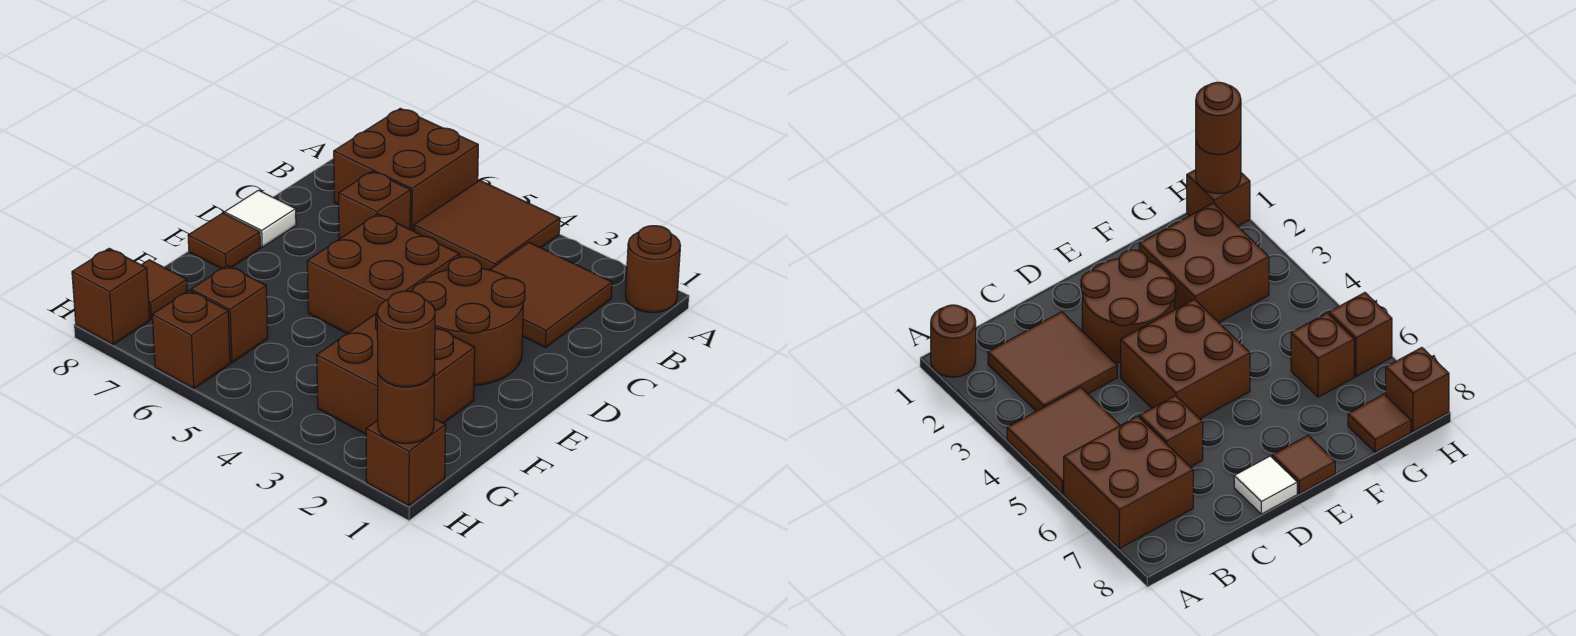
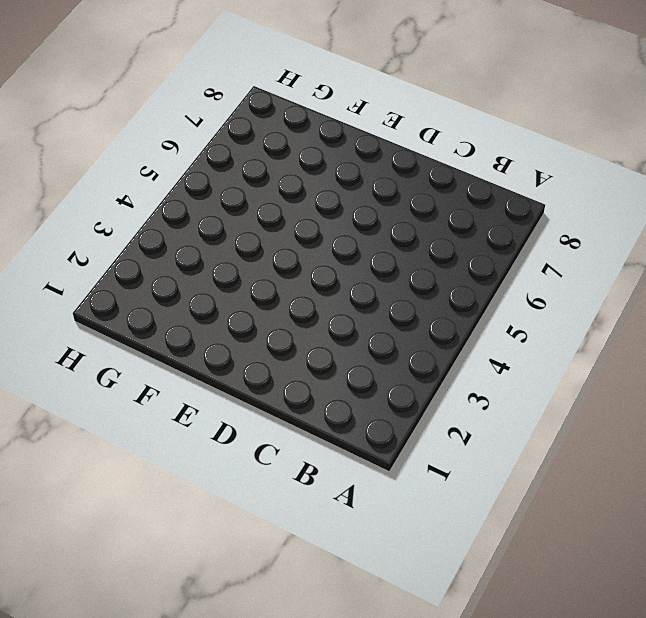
none -> brown 1x1 round brick [625,226,680,312]
none -> brown 2x2 tile [414,180,560,270]
none -> brown 2x2 brick [334,108,478,231]

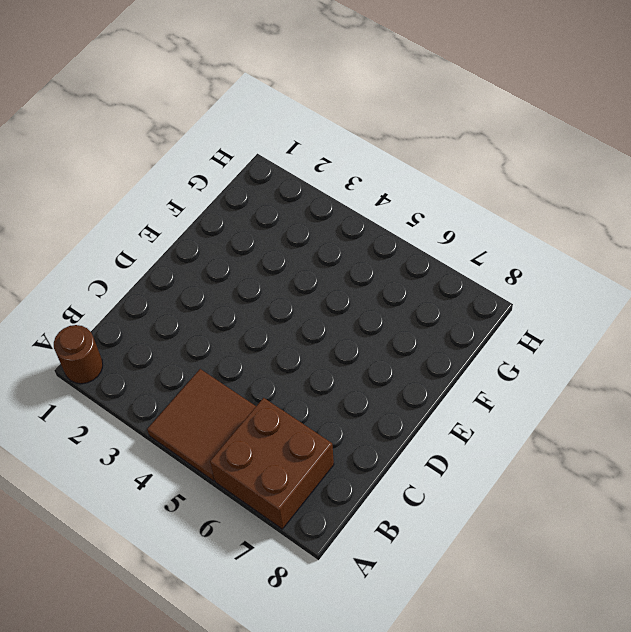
none -> brown 2x2 tile [490,242,612,347]
none -> brown 1x1 brick [339,171,411,239]
none -> brown 2x2 round brick [413,257,525,385]

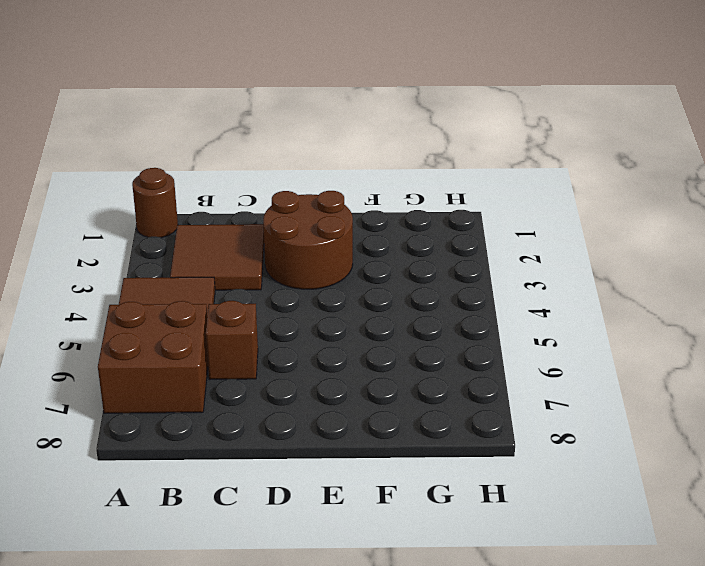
none -> brown 2x2 brick [307,214,459,333]
none -> white 1x1 tile [224,190,296,247]
none -> brown 1x1 tile [188,213,260,269]

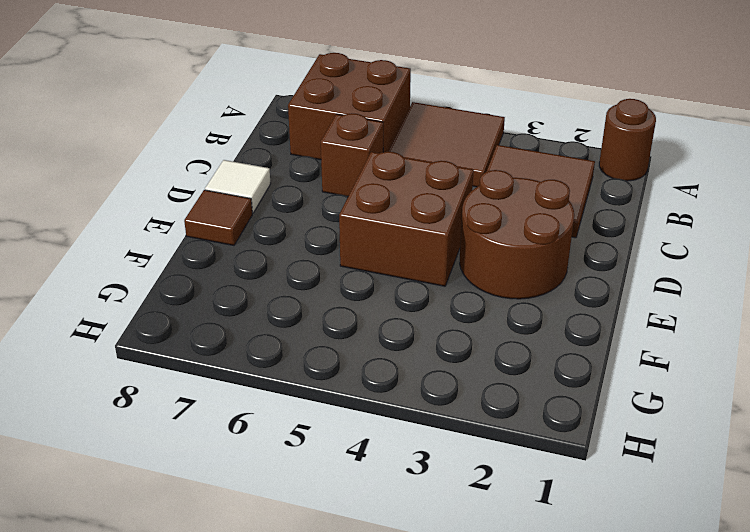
none -> brown 2x2 brick [317,313,475,434]
none -> brown 1x1 brick [191,266,268,363]
none -> brown 1x1 tile [142,260,187,319]

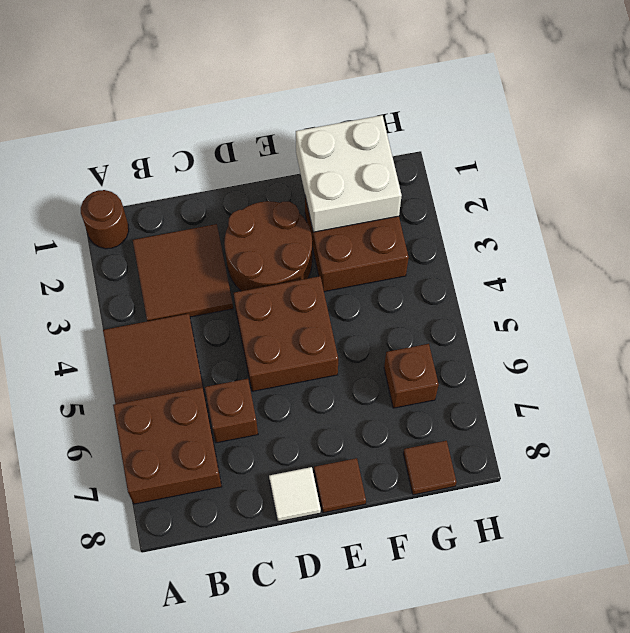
white 2x2 brick [296,115,402,232] -> none
none -> brown 1x1 brick [366,419,446,506]
none -> brown 1x1 brick [152,290,230,389]
none -> brown 1x1 brick [72,248,150,345]

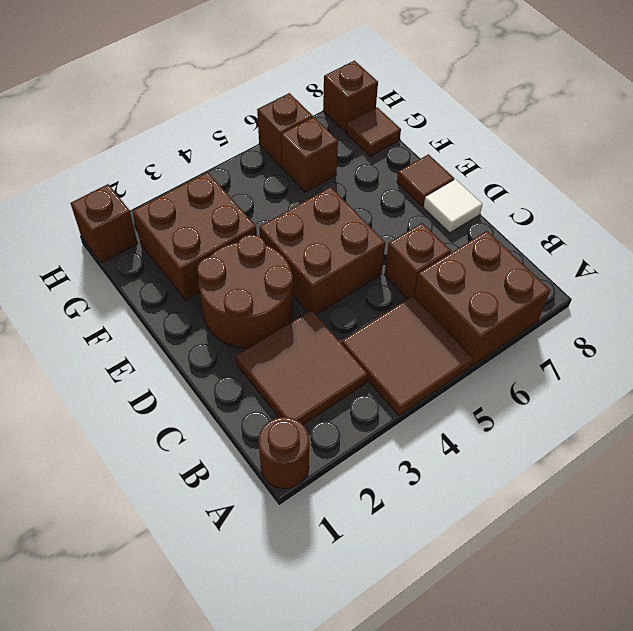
none -> brown 1x1 round brick [378,372,435,443]
none -> brown 1x1 round brick [377,291,435,387]

